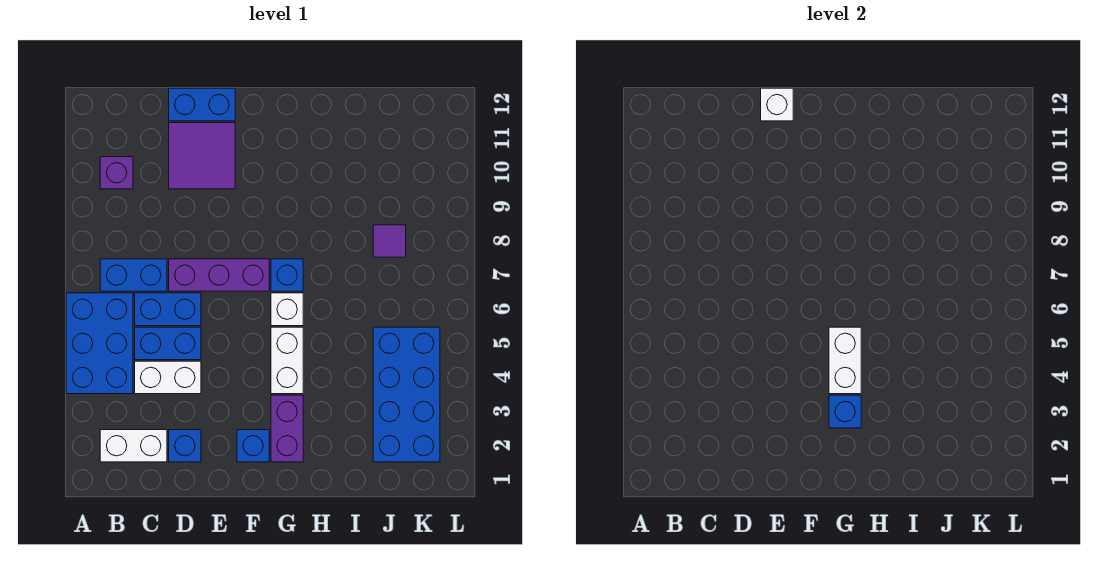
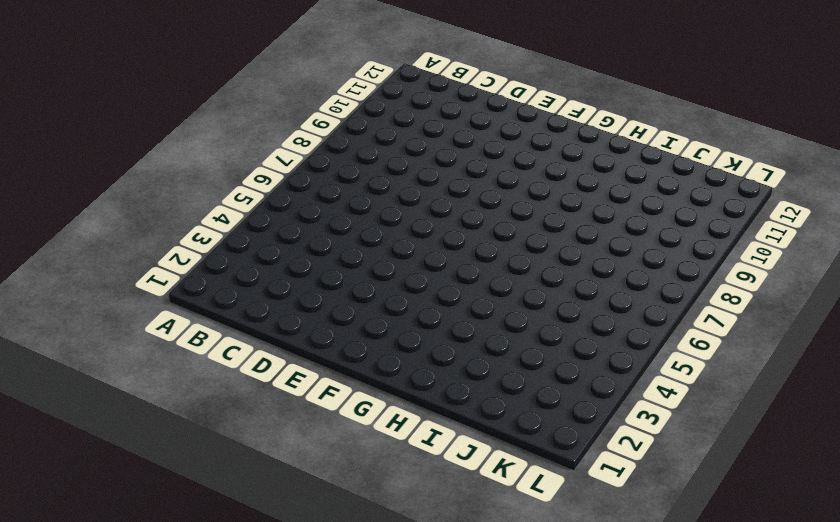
none -> blue 2x3 brick [66,293,133,394]
none -> white 1x2 brick [100,430,167,462]
none -> blue 1x2 brick [100,259,167,291]

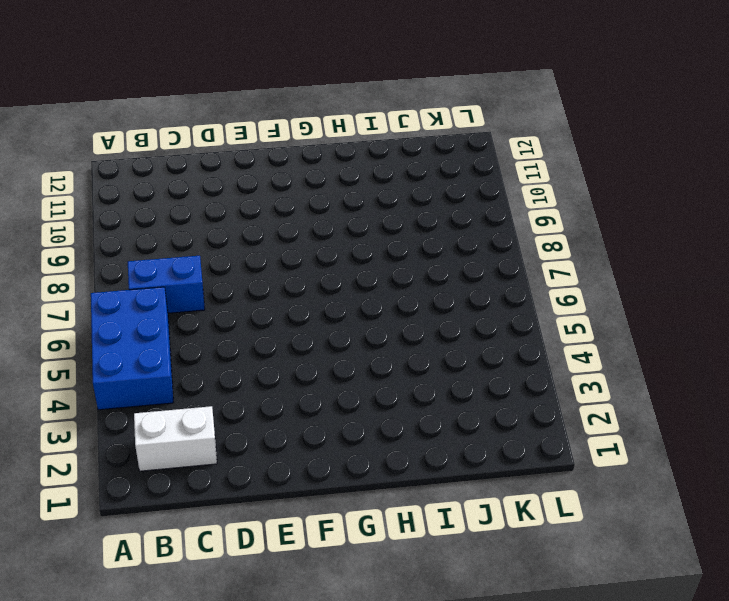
none -> purple 1x1 brick [100,157,133,189]
none -> white 1x2 brick [135,361,201,394]
none -> blue 1x2 brick [135,327,201,360]

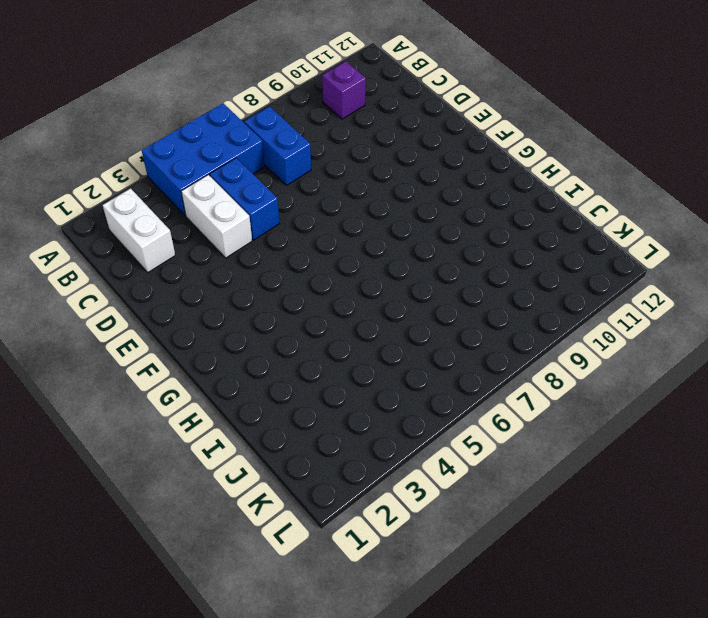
none -> blue 1x2 brick [135,293,201,326]
none -> blue 1x1 brick [169,430,201,462]
none -> purple 1x3 brick [169,259,269,291]

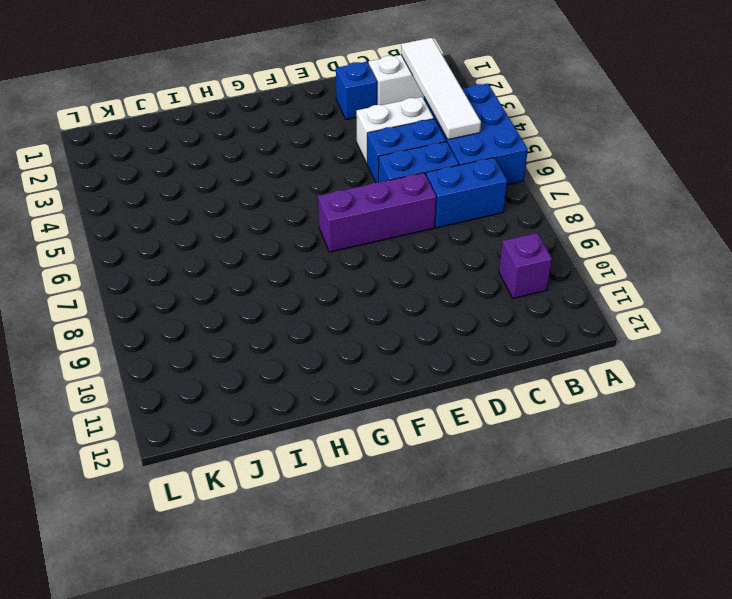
white 1x4 tile [401,38,481,140] -> none
none -> purple 2x2 tile [169,123,235,189]
none -> blue 1x2 brick [169,88,235,121]
none -> blue 1x1 brick [237,430,269,462]

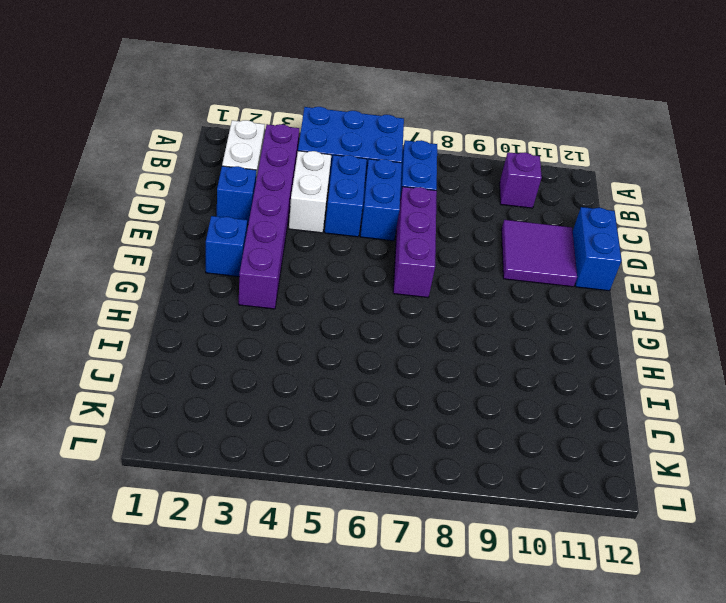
purple 1x6 brick [239,124,299,309] -> purple 1x2 brick [271,395,303,462]
none -> white 1x2 brick [271,327,303,394]
none -> white 1x1 brick [271,293,303,326]
none -> blue 1x1 brick [271,259,303,291]

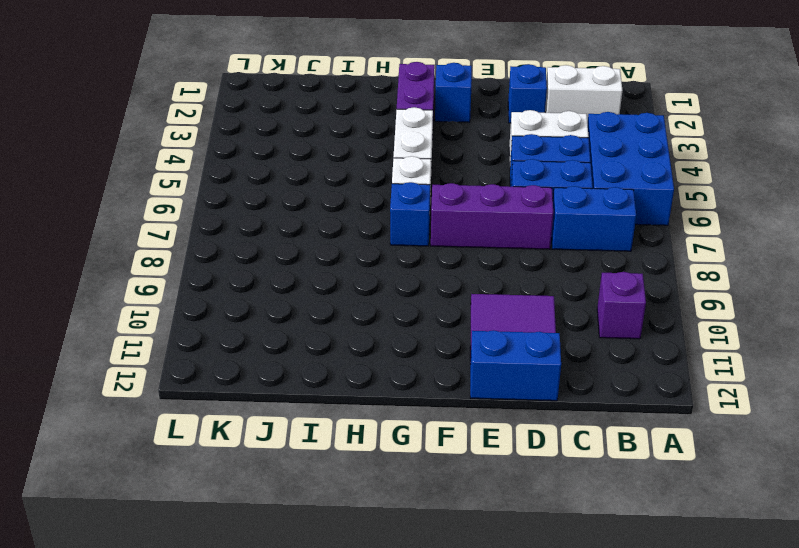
none -> blue 2x4 brick [373,327,440,462]
none -> purple 1x1 tile [373,225,406,257]
none -> white 1x1 brick [761,88,793,121]

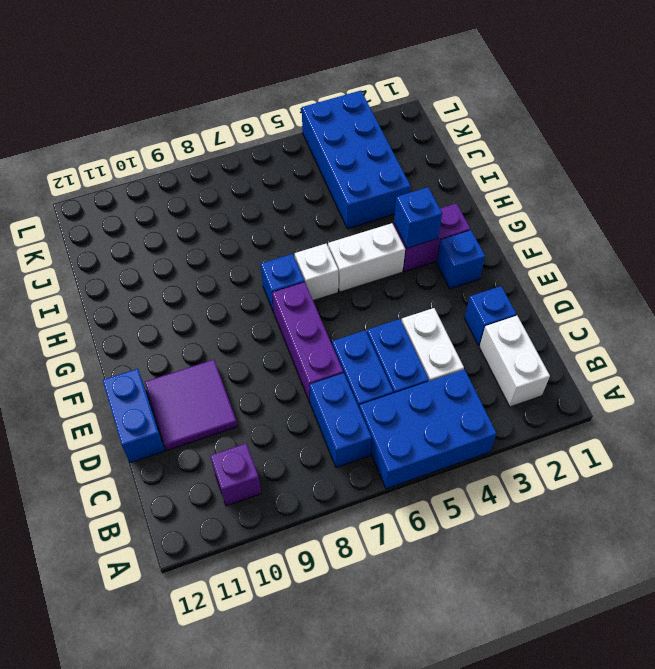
blue 2x4 brick [302,91,411,229] -> blue 2x4 brick turned to [373,327,440,462]
none -> purple 1x1 tile [373,225,406,257]
none -> white 1x1 brick [761,88,793,121]
none -> white 1x2 brick [829,327,861,394]

